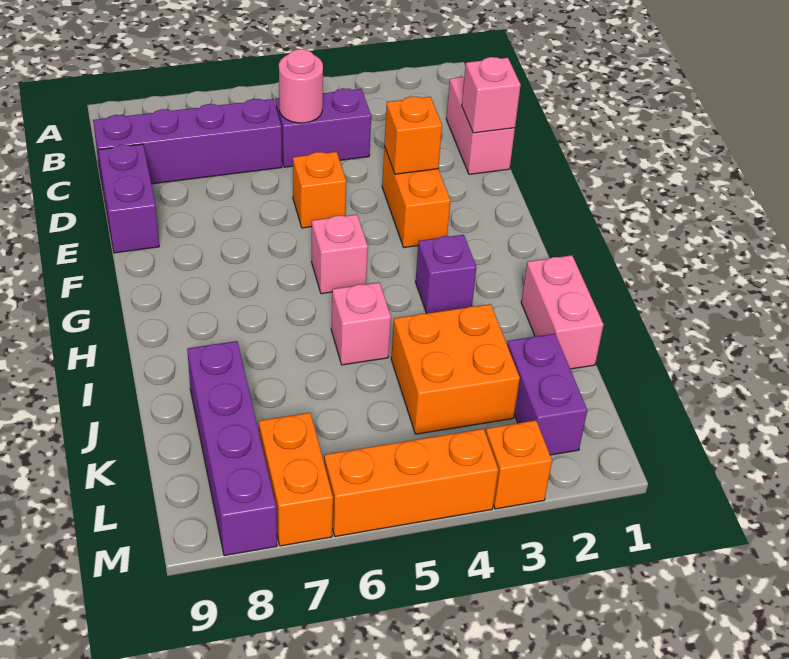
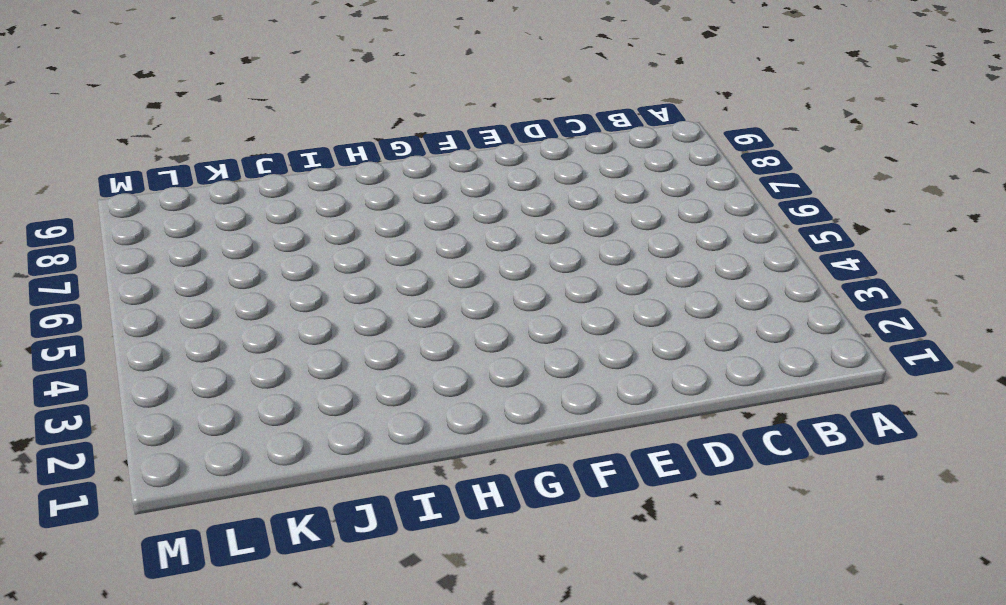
none -> pink 1x2 brick [446,77,515,174]
none -> purple 1x2 brick [275,88,371,167]
none -> purple 1x4 brick [93,99,282,187]

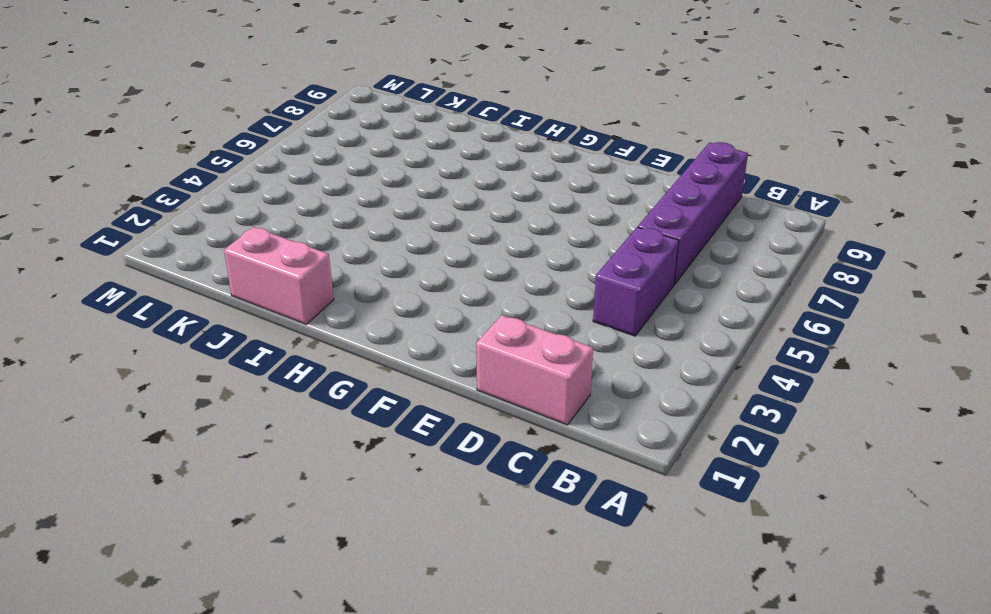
none -> purple 1x2 brick [98,144,159,253]
none -> orange 1x2 brick [382,146,451,247]
none -> orange 1x1 brick [293,152,346,228]

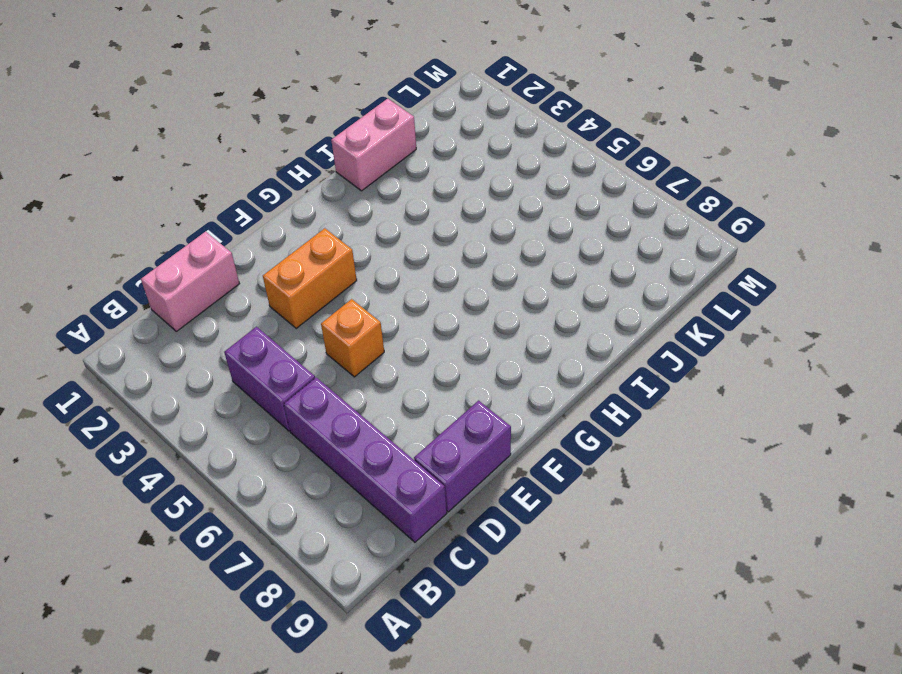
none -> pink 1x1 brick [311,214,368,294]
none -> purple 1x1 brick [416,235,476,313]
none -> pink 1x1 brick [331,283,391,365]

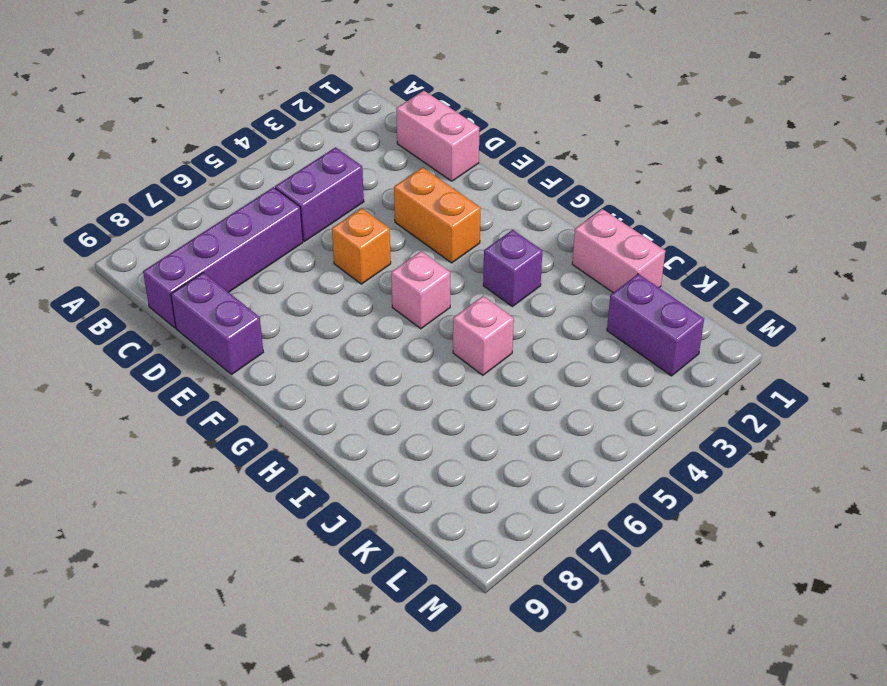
none -> orange 2x2 brick [391,304,520,434]
none -> purple 1x4 brick [187,341,277,556]
none -> orange 1x2 brick [259,413,333,546]

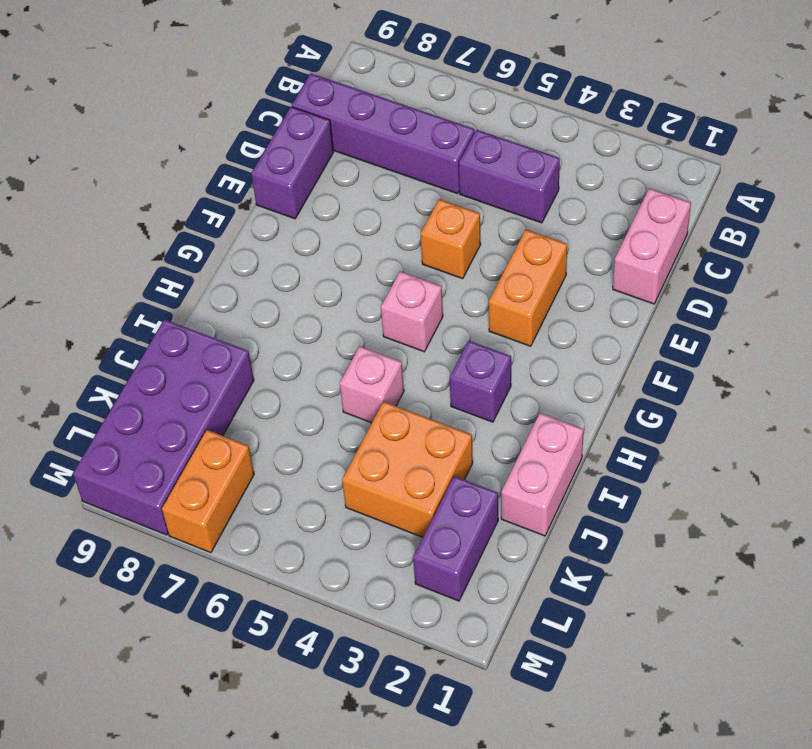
purple 2x4 brick [73,320,254,535] -> purple 1x4 brick [187,341,277,556]
none -> orange 1x1 brick [486,420,552,509]
none -> orange 1x3 brick [324,429,498,537]
none -> pink 1x1 round brick [279,49,323,123]

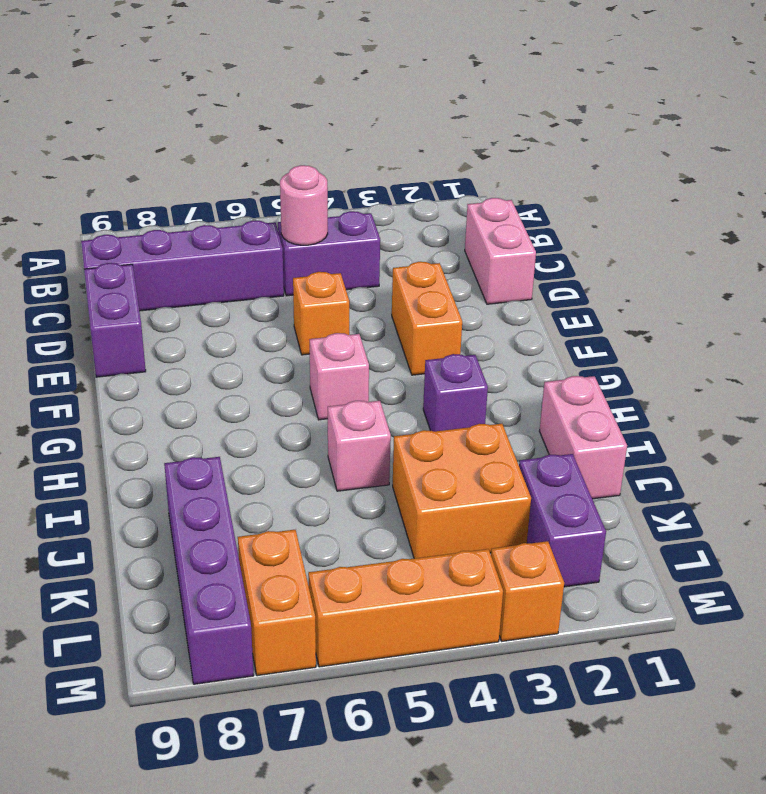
none -> pink 1x1 brick [462,57,521,133]
none -> orange 1x1 brick [384,97,442,174]

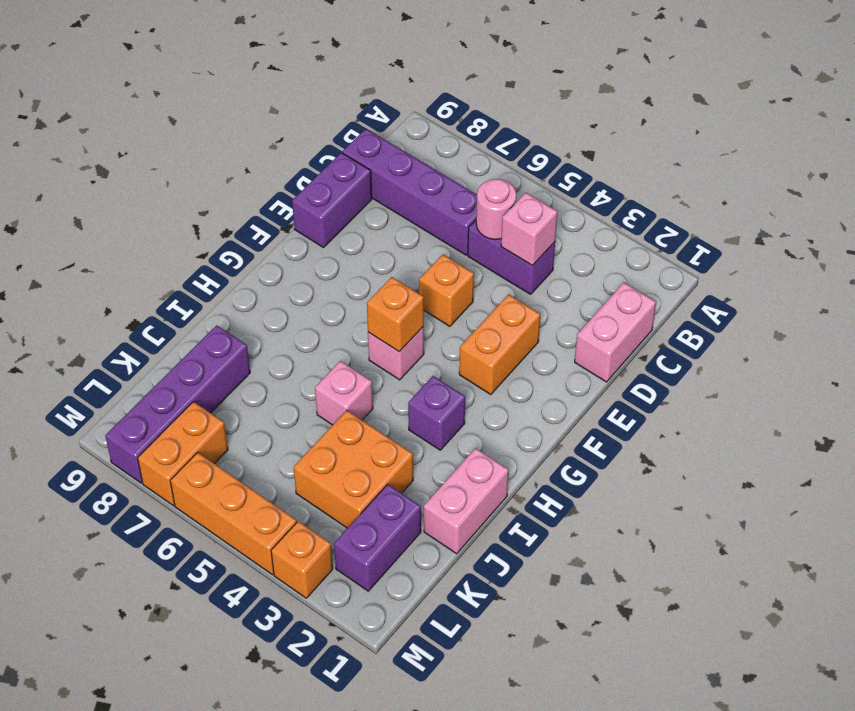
pink 1x1 brick [501,193,558,266] -> pink 1x1 brick moved to [462,57,521,133]
orange 1x1 brick [367,277,424,352] -> orange 1x1 brick moved to [384,97,442,174]

